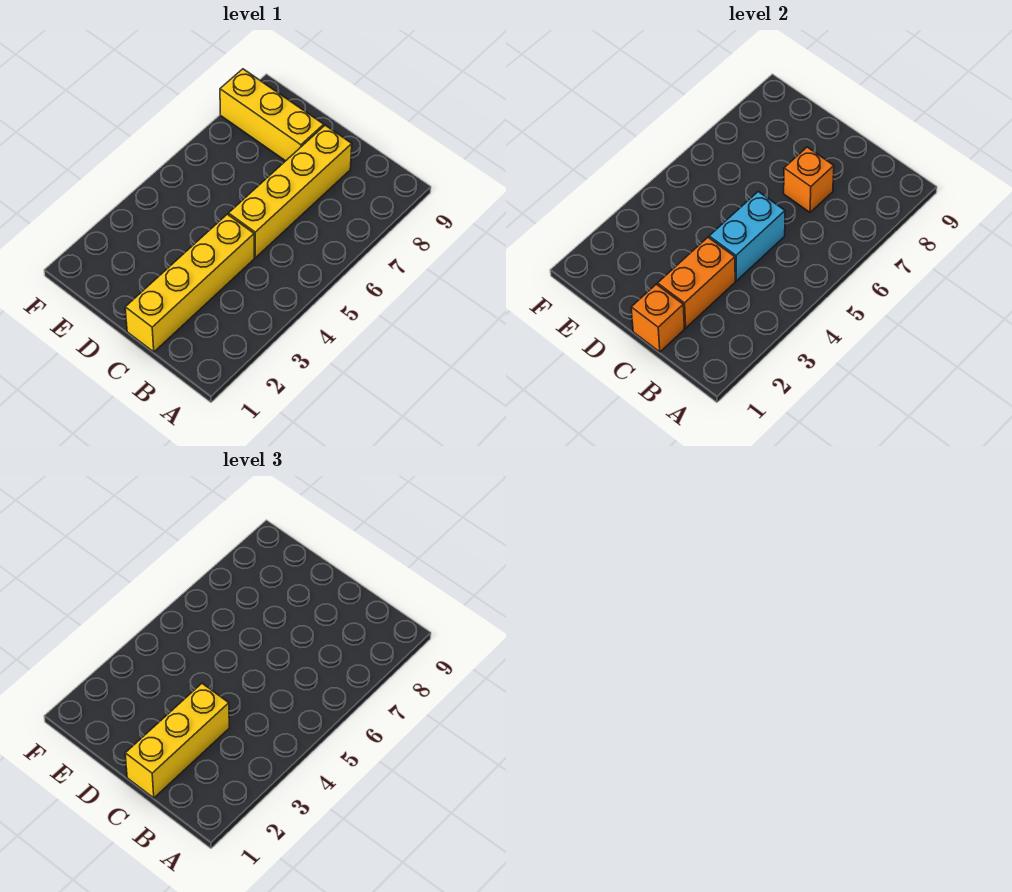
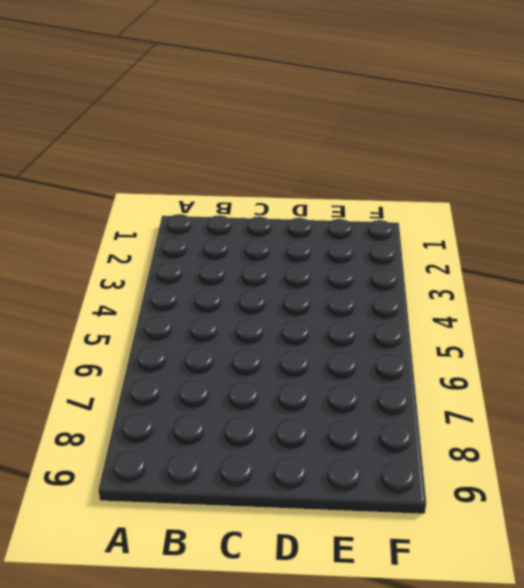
none -> yellow 1x4 brick [125,214,254,352]
none -> yellow 1x4 brick [229,125,352,258]

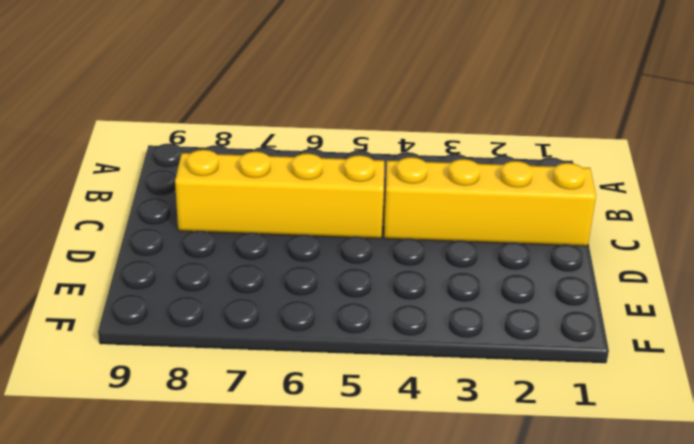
none -> yellow 1x3 brick [220,69,324,161]
none -> orange 1x1 brick [631,284,684,352]

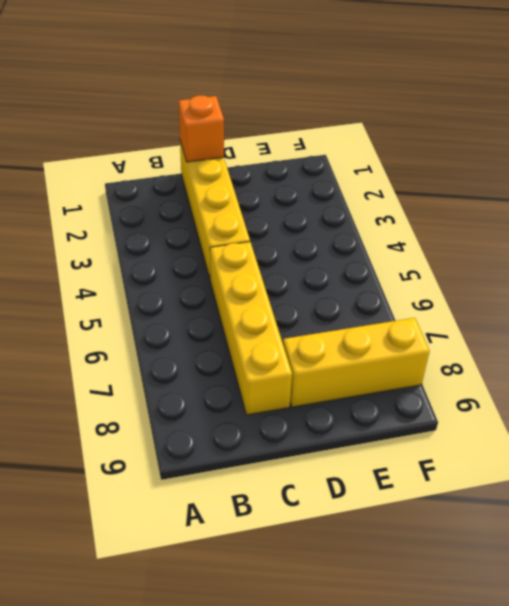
none -> orange 1x2 brick [658,237,735,328]
none -> cyan 1x2 brick [709,192,785,281]

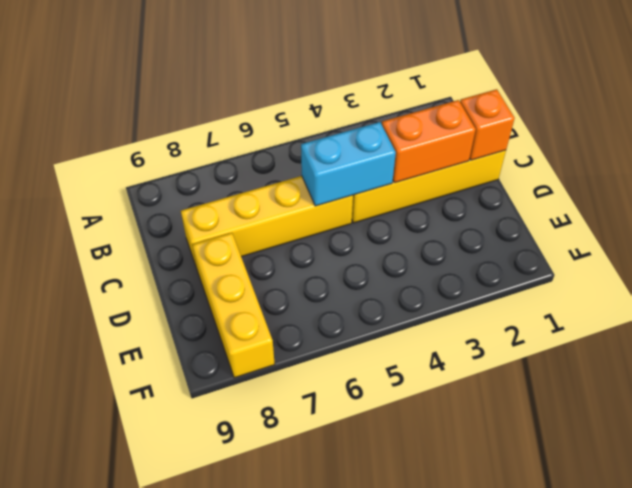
none -> orange 1x1 brick [784,147,834,212]
none -> yellow 1x3 brick [125,683,229,798]

